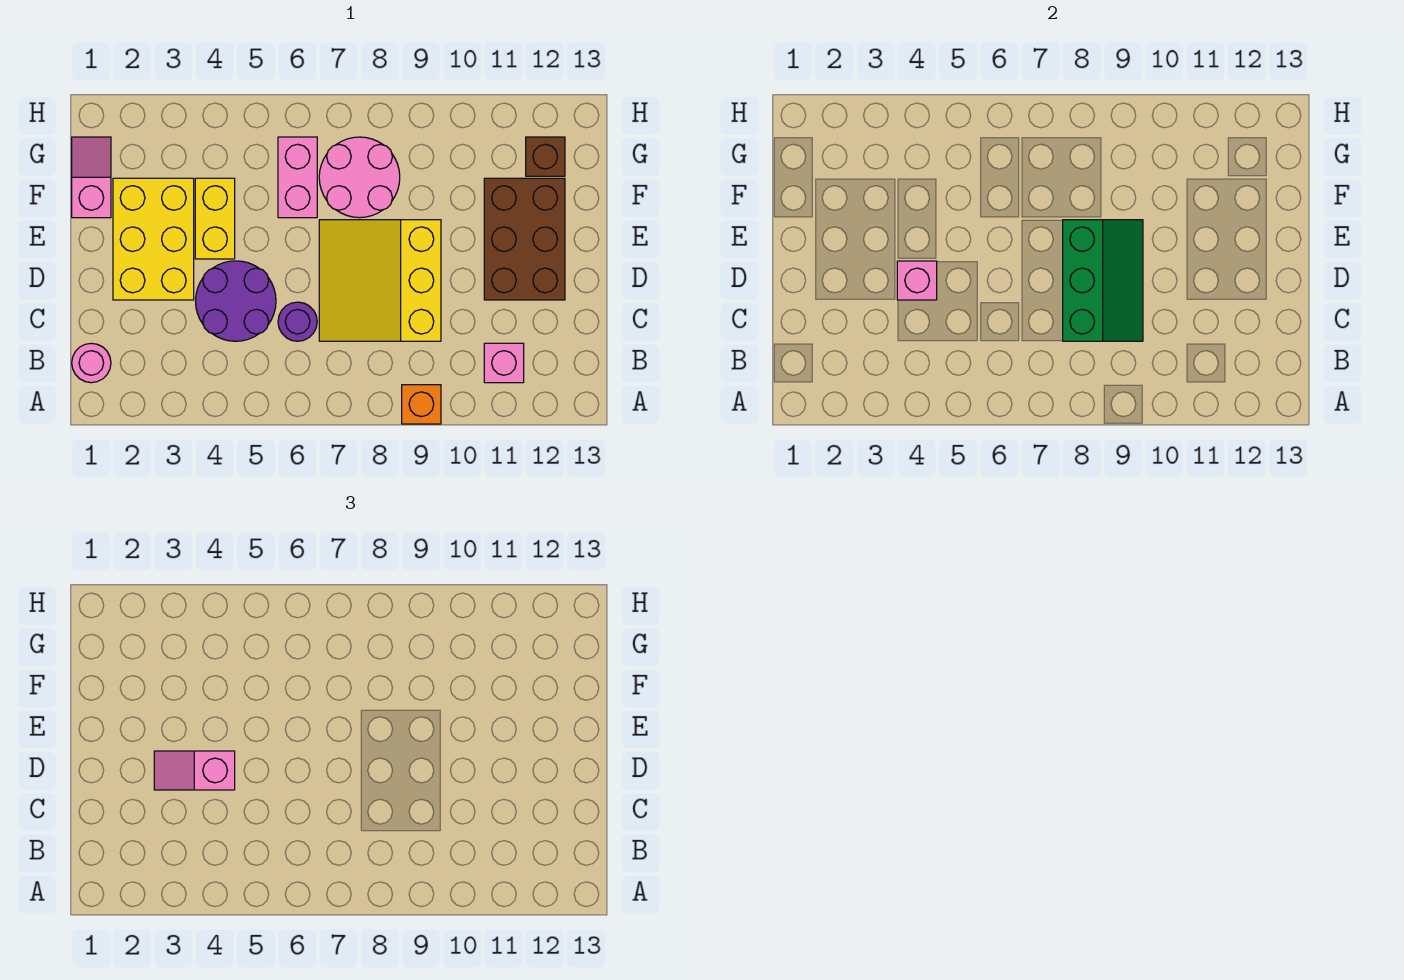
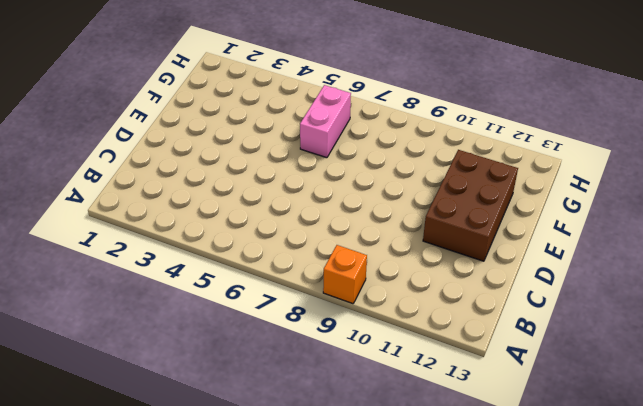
none -> pink 1x1 round brick [72,343,111,383]
none -> pink 1x1 brick [484,343,524,383]
none -> purple 2x2 round brick [196,261,276,341]

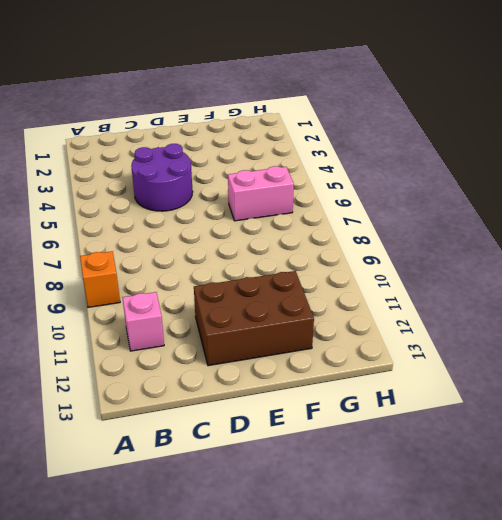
none -> pink 1x1 round brick [72,343,111,383]
none -> purple 1x1 round brick [278,302,317,341]
none -> yellow 3x3 slope [319,220,441,341]

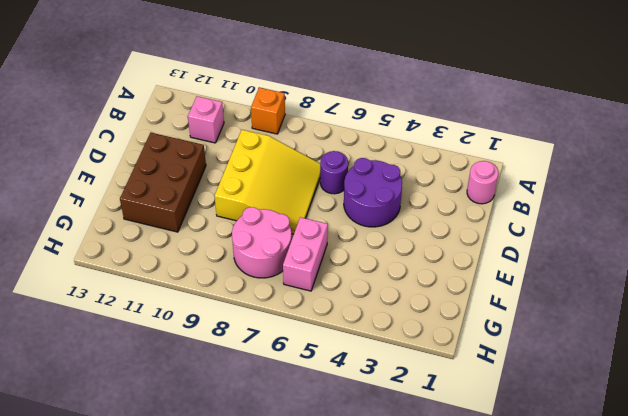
none -> yellow 2x3 brick [113,178,194,300]
none -> yellow 1x2 brick [195,178,235,259]
none -> pink 1x2 slope [72,137,111,218]

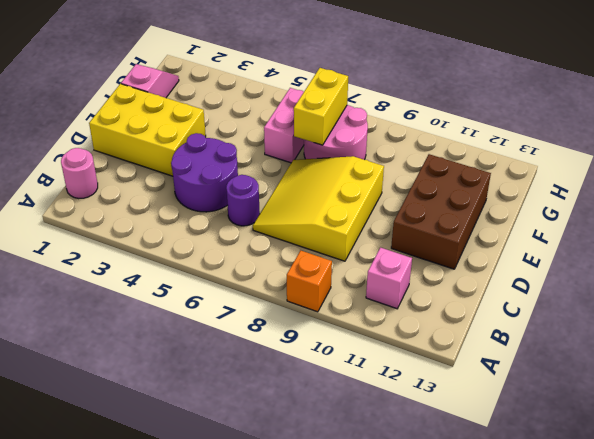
yellow 2x3 brick [89,84,206,176] -> yellow 2x3 brick turned to [113,178,194,300]
yellow 1x2 brick [294,68,348,145] -> yellow 1x2 brick moved to [195,178,235,259]
none -> brown 1x1 brick [526,137,565,176]
none -> green 2x3 slope [1063,220,1143,341]
none -> pink 1x1 brick [897,261,937,300]

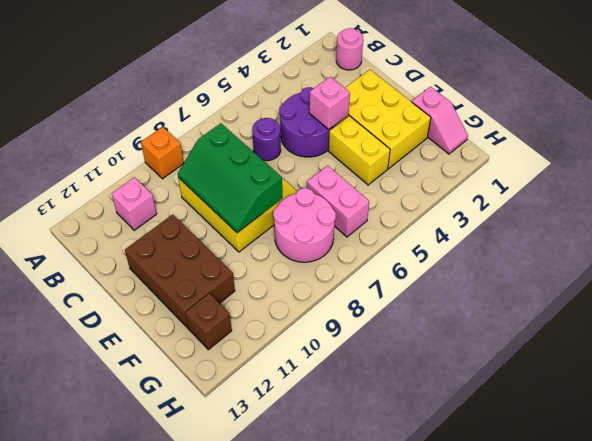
none -> pink 1x2 slope [154,751,235,790]

